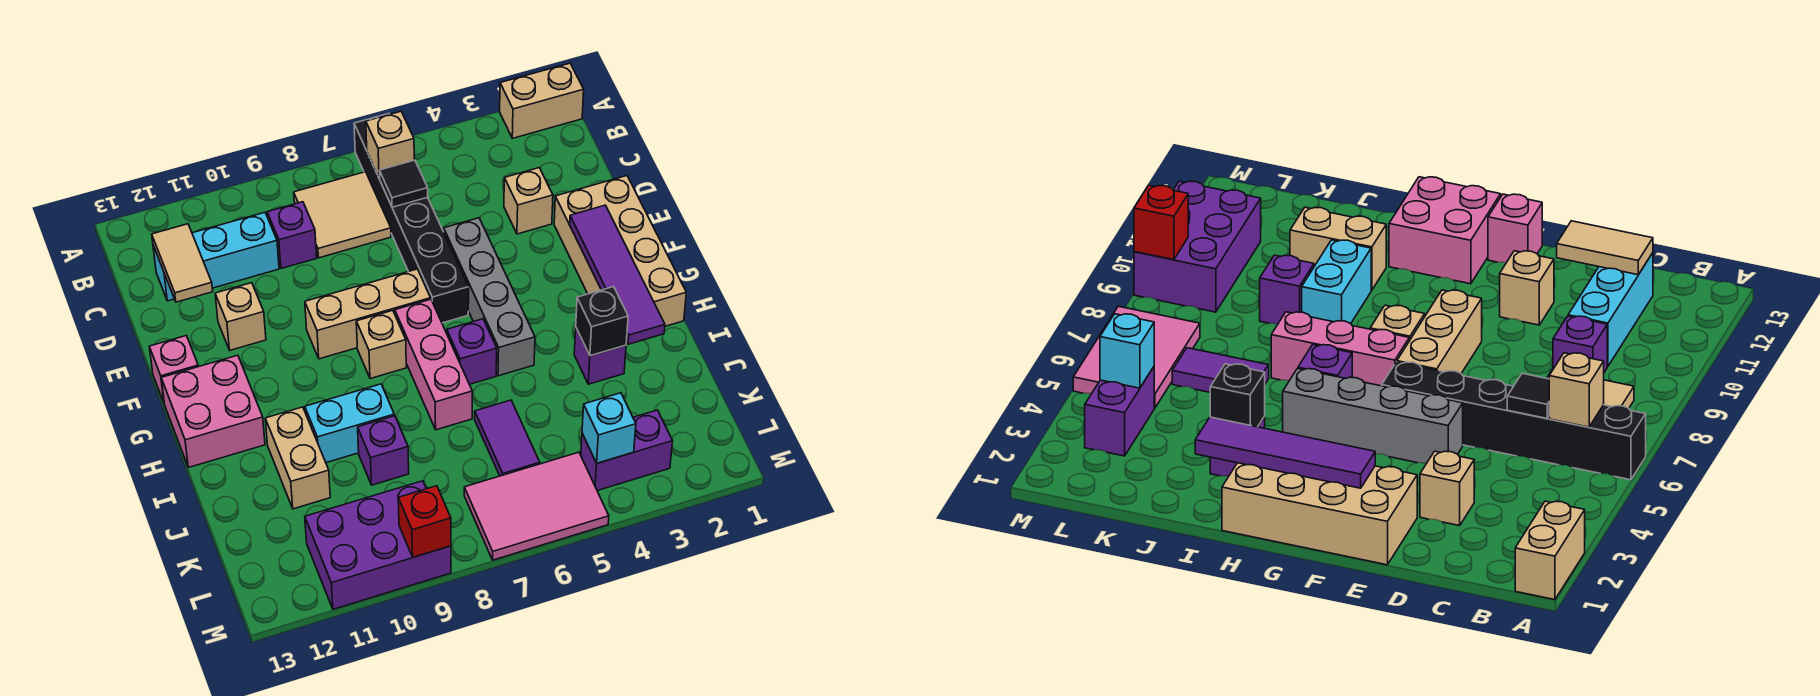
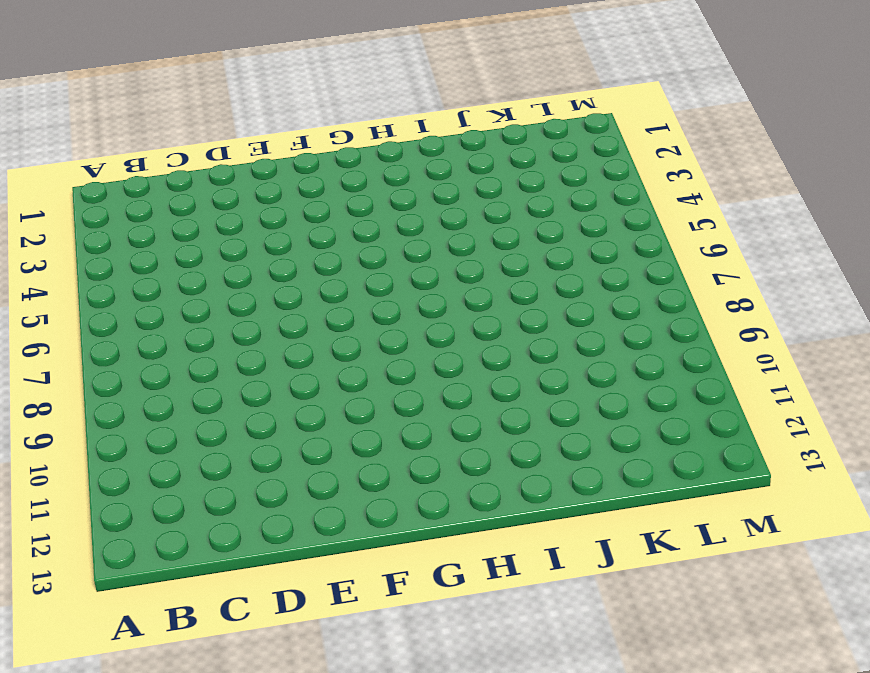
none -> tan 1x2 brick [500,63,584,138]
none -> black 1x6 brick [354,114,469,323]
none -> tan 2x2 tile [294,172,391,258]
none -> purple 1x1 brick [267,202,317,269]

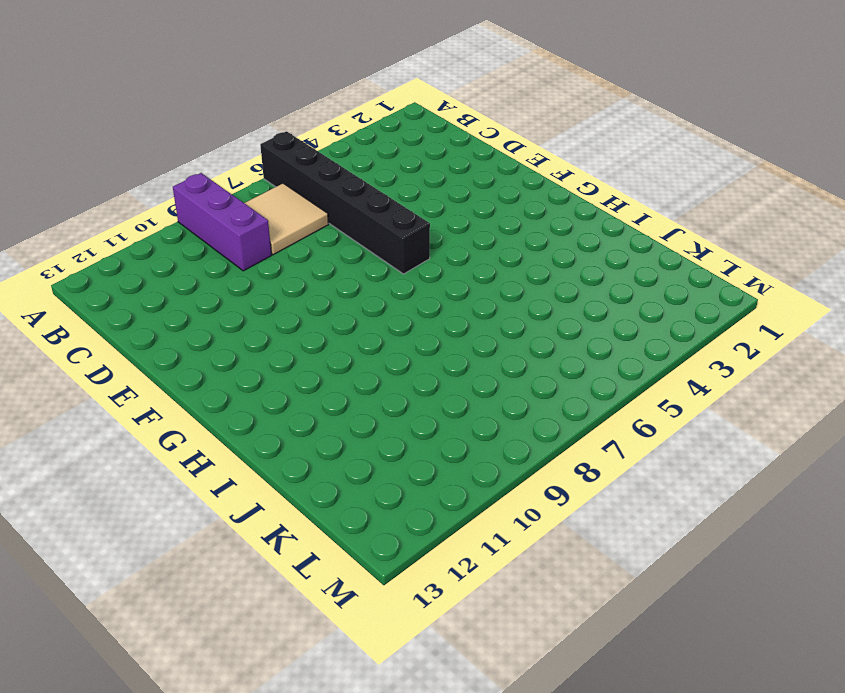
purple 1x3 brick [173,173,272,271] -> purple 1x1 brick [267,202,317,269]
none -> tan 1x2 brick [500,63,584,138]
none -> cyan 1x3 brick [153,212,279,301]
none -> tan 1x1 brick [504,168,553,234]
none -> tan 2x4 brick [554,176,686,326]

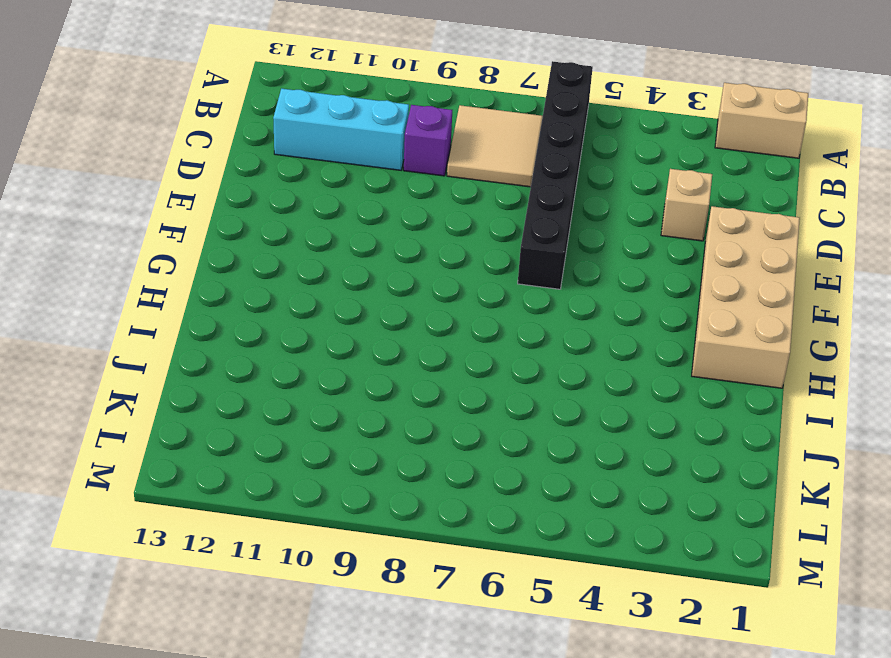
none -> grey 1x4 brick [444,218,535,376]
none -> tan 1x1 brick [215,283,266,350]
none -> tan 1x3 brick [305,269,431,359]
none -> pink 1x1 brick [149,336,198,402]

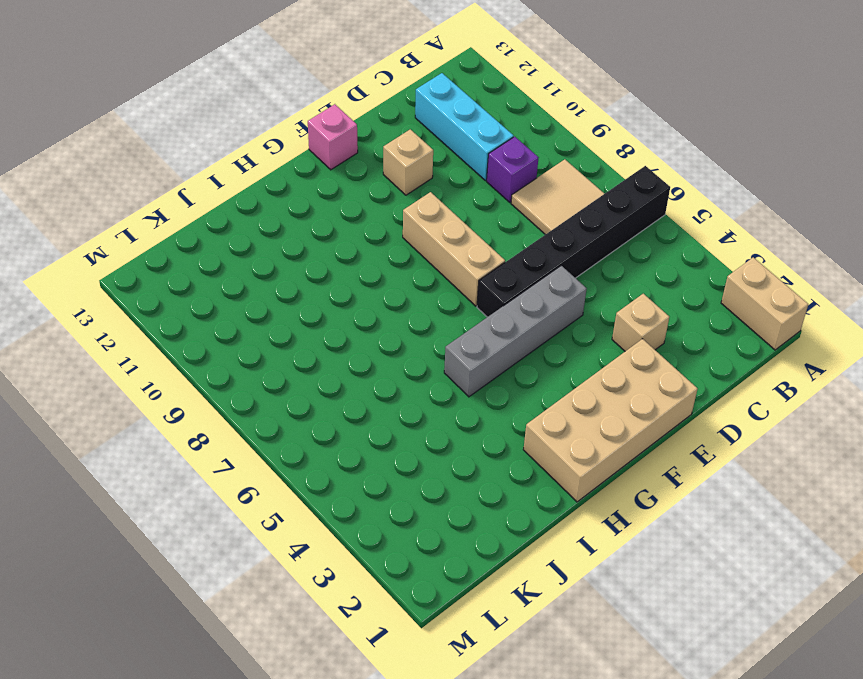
none -> pink 1x3 brick [395,299,472,430]
none -> tan 1x1 brick [356,310,406,379]
none -> pink 2x2 brick [161,355,265,467]
none -> purple 1x1 brick [447,319,497,384]

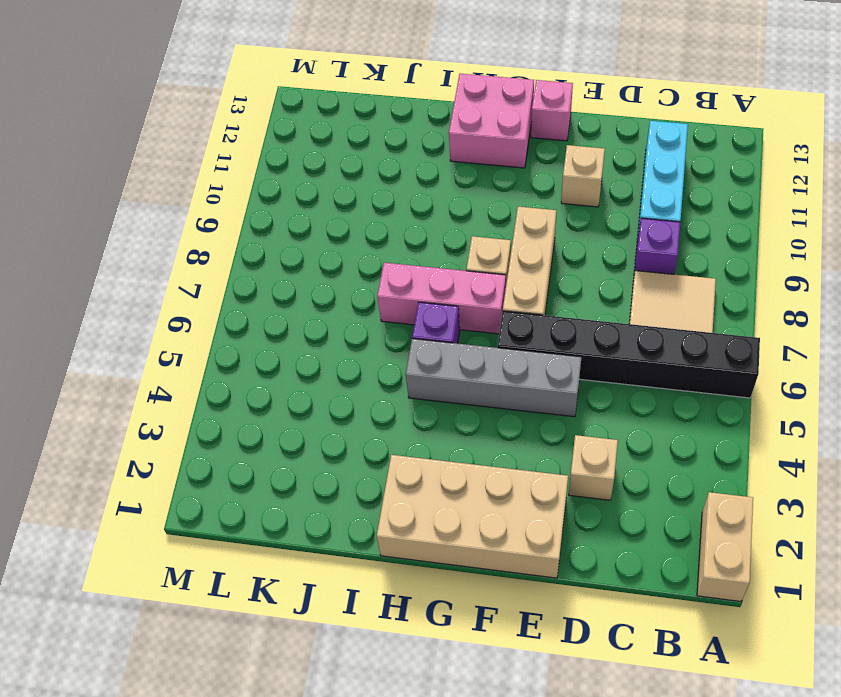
none -> purple 1x1 brick [574,328,626,384]
none -> cyan 1x2 brick [305,384,394,463]
none -> tan 1x2 brick [265,407,330,509]
none -> purple 1x2 tile [475,400,540,476]

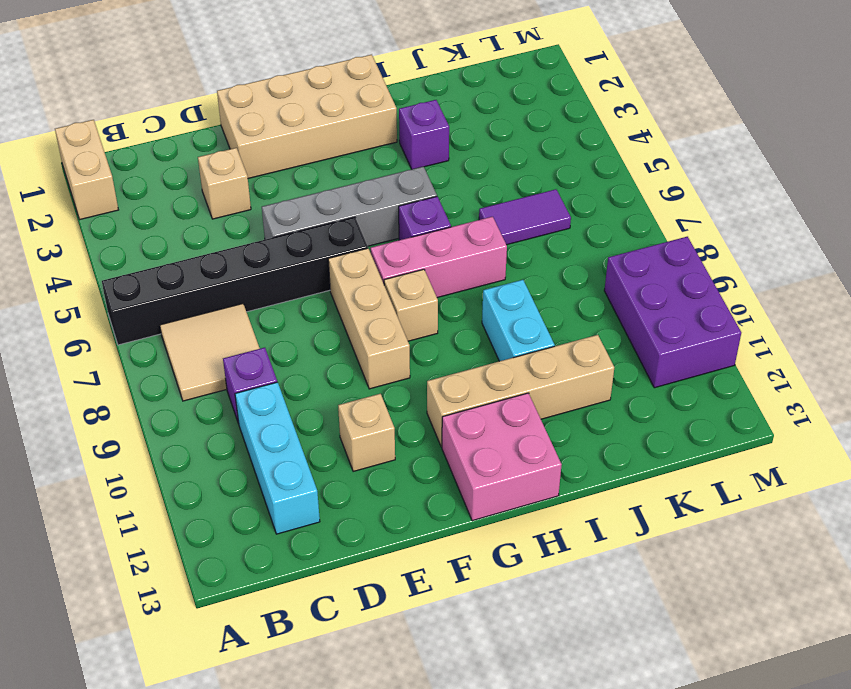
tan 1x4 brick [427,335,614,447] -> tan 1x2 brick [265,407,330,509]
none -> pink 1x1 brick [149,336,198,402]
none -> purple 1x1 brick [358,416,409,485]
none -> purple 1x2 brick [581,410,673,491]
none -> pink 2x3 tile [464,452,609,560]

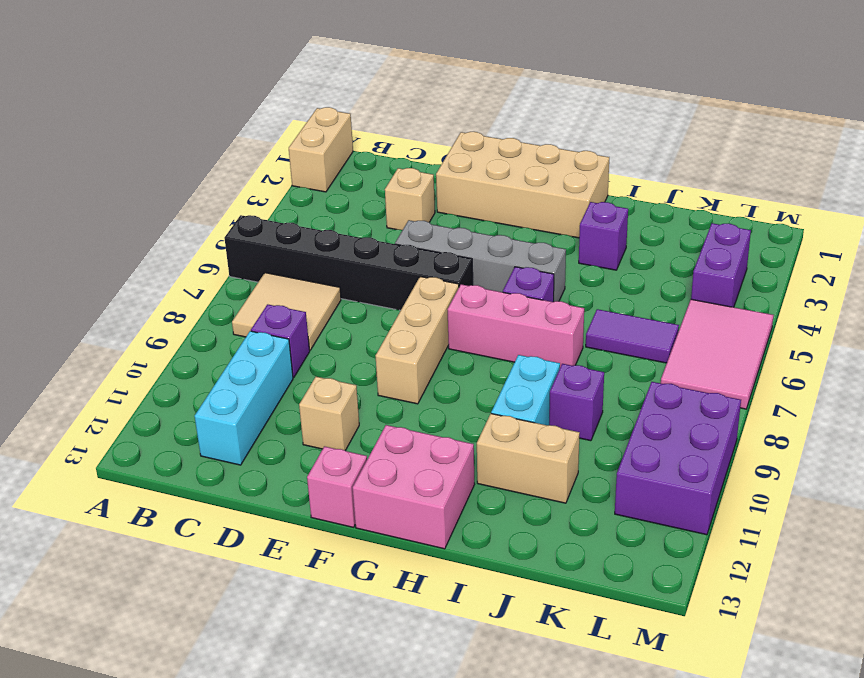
none -> tan 1x1 brick [356,310,406,379]
none -> tan 1x1 brick [366,111,414,178]
none -> black 1x1 tile [379,160,428,207]
none -> tan 1x2 tile [152,224,213,302]

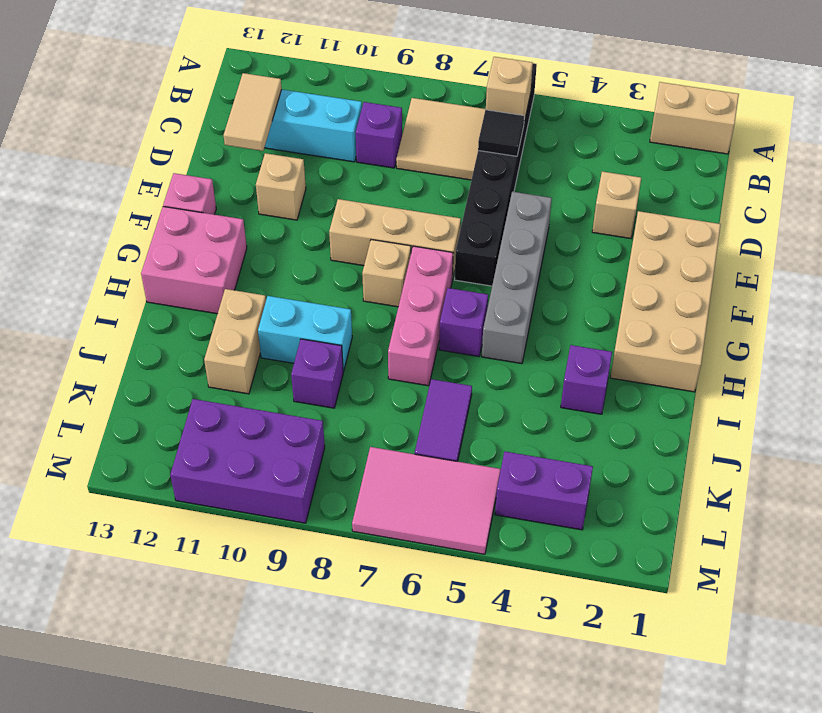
none -> purple 1x4 tile [570,205,665,344]
none -> black 1x1 brick [576,287,628,356]
none -> cyan 1x1 brick [582,393,636,463]
none -> red 1x1 brick [398,486,451,557]

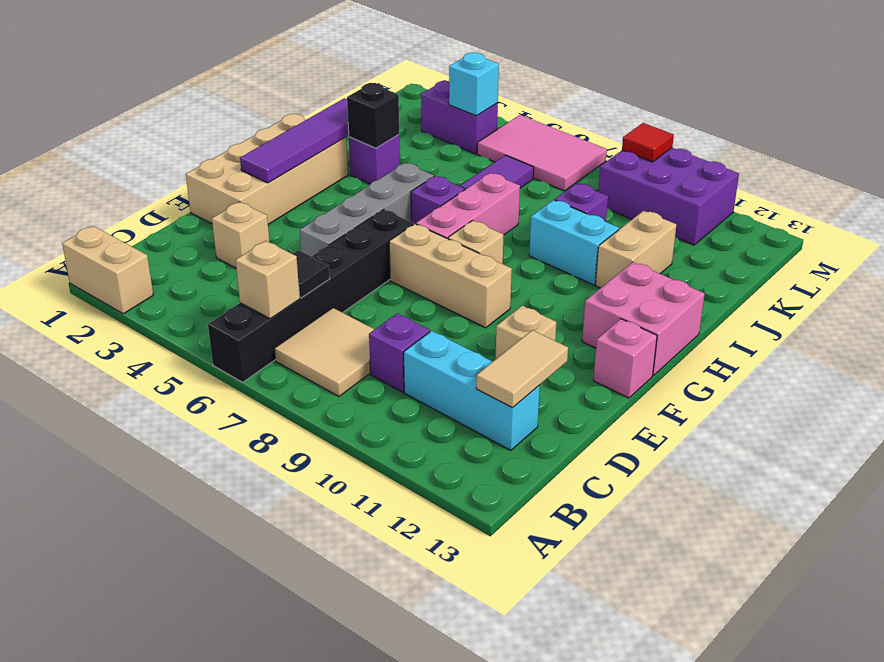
red 1x1 tile [622,123,674,162] -> red 1x1 brick [398,486,451,557]

